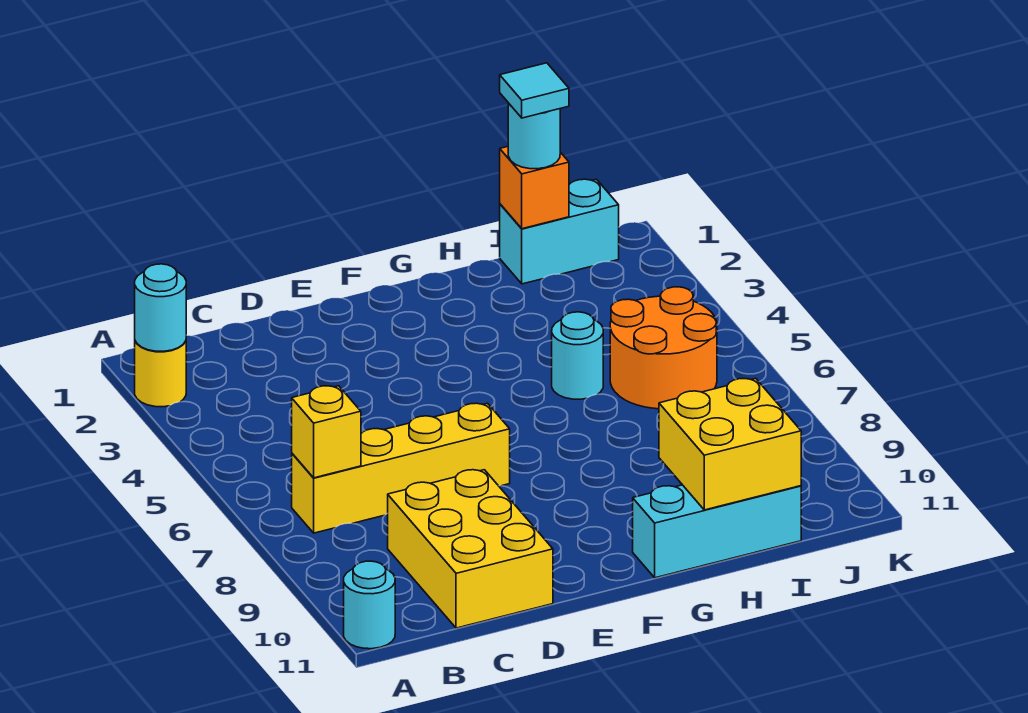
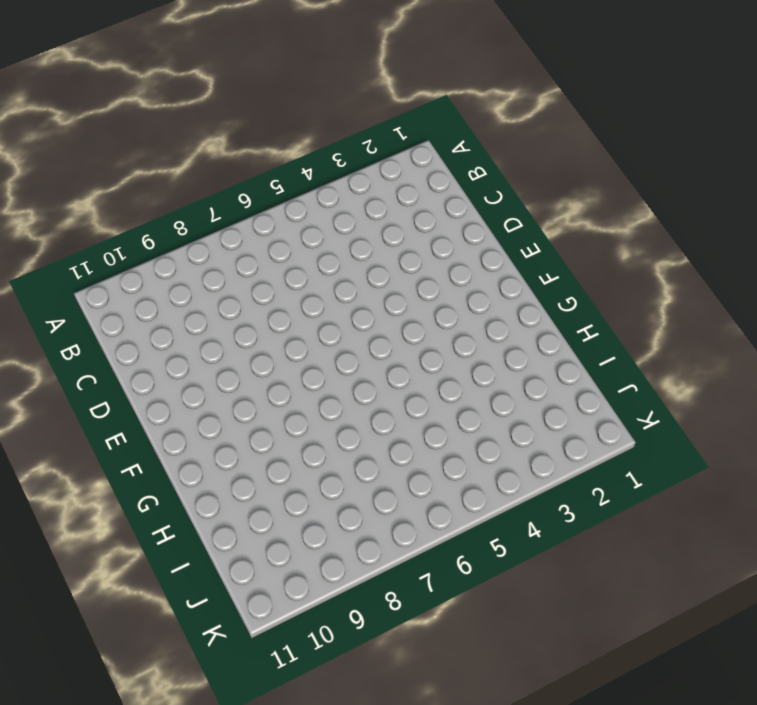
none -> yellow 1x1 round brick [135,341,186,407]
none -> cyan 1x1 round brick [344,561,395,649]
none -> yellow 1x4 brick [292,403,510,533]

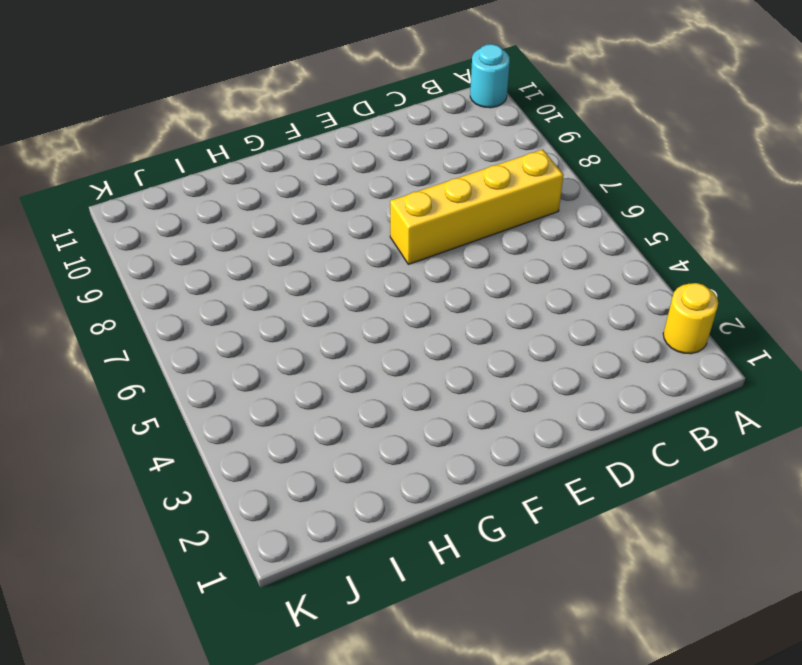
none -> yellow 2x3 brick [388,470,553,628]
none -> cyan 1x3 brick [633,485,801,578]
none -> cyan 1x1 round brick [552,312,603,399]

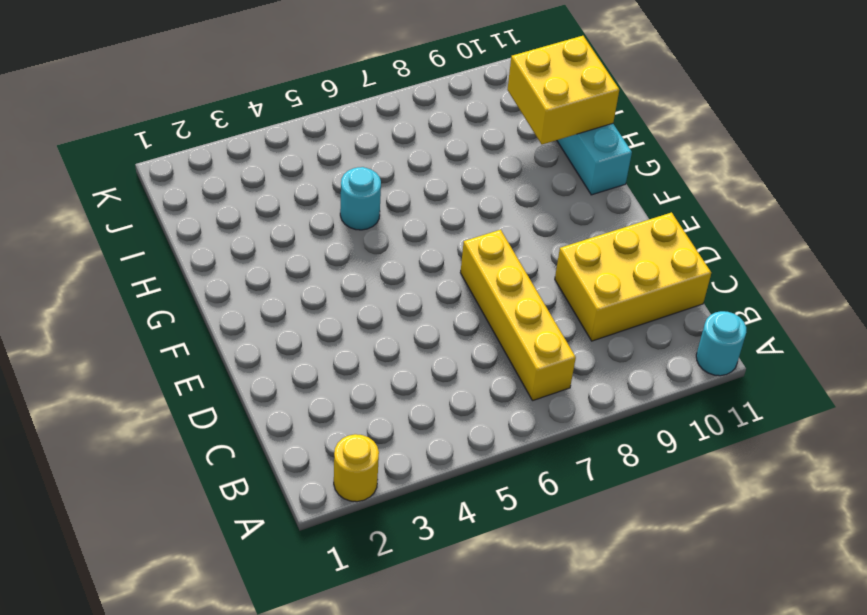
none -> cyan 1x2 brick [500,179,619,284]
none -> orange 2x2 round brick [610,287,717,409]
none -> cyan 1x1 round brick [135,264,186,351]

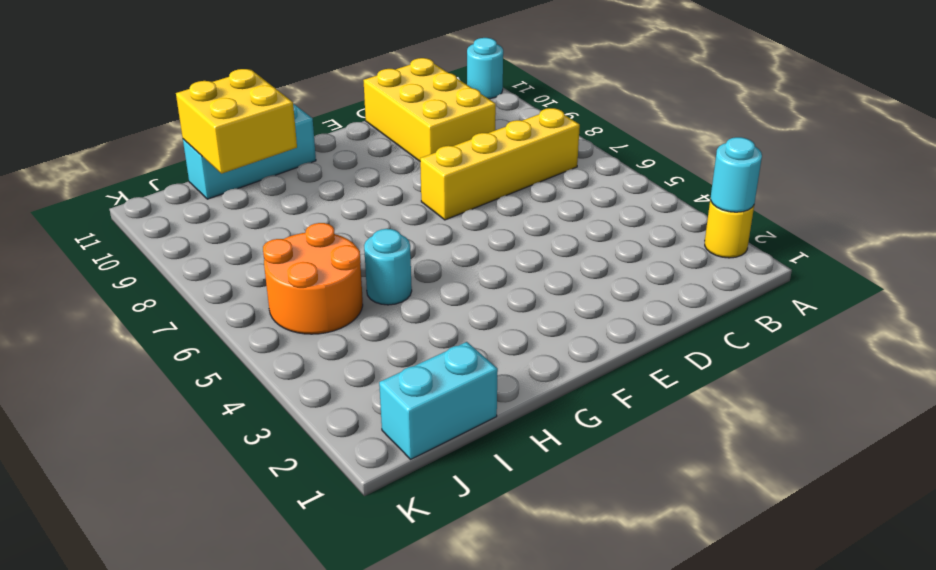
none -> yellow 1x1 brick [292,386,361,478]
none -> orange 1x1 brick [500,147,569,229]
none -> cyan 1x1 round brick [508,103,560,169]

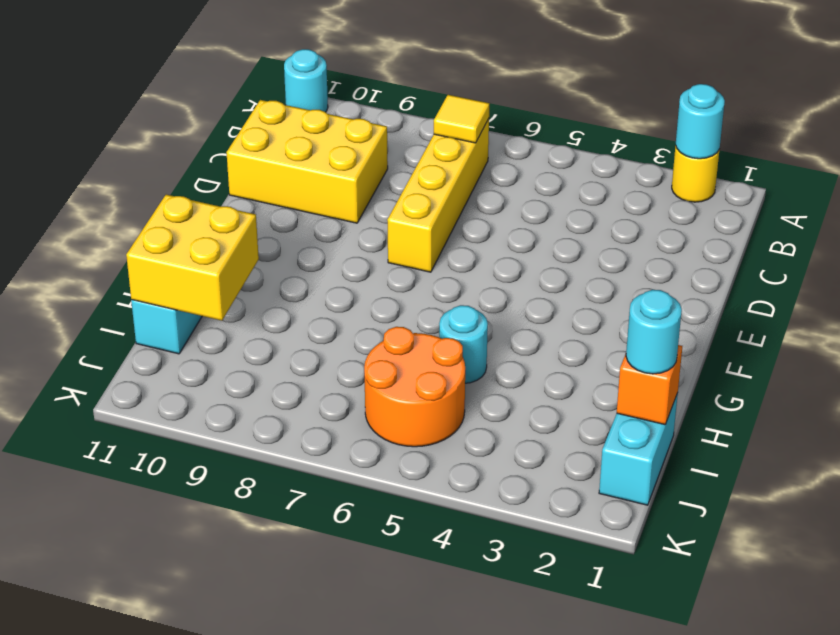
yellow 1x1 tile [434,95,489,143] -> yellow 1x1 brick [292,386,361,478]
none -> cyan 1x1 tile [500,63,569,118]

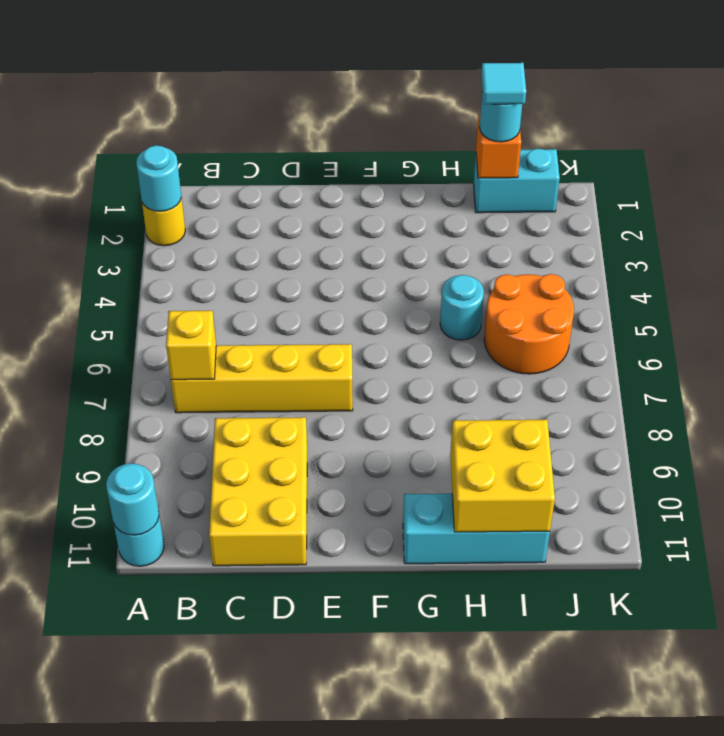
cyan 1x1 round brick [106,463,159,535] -> none

